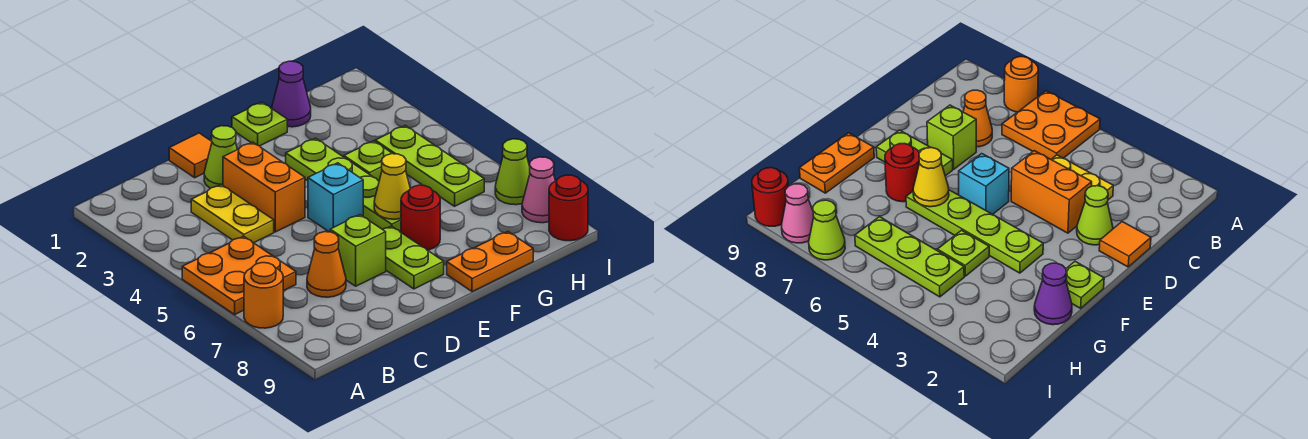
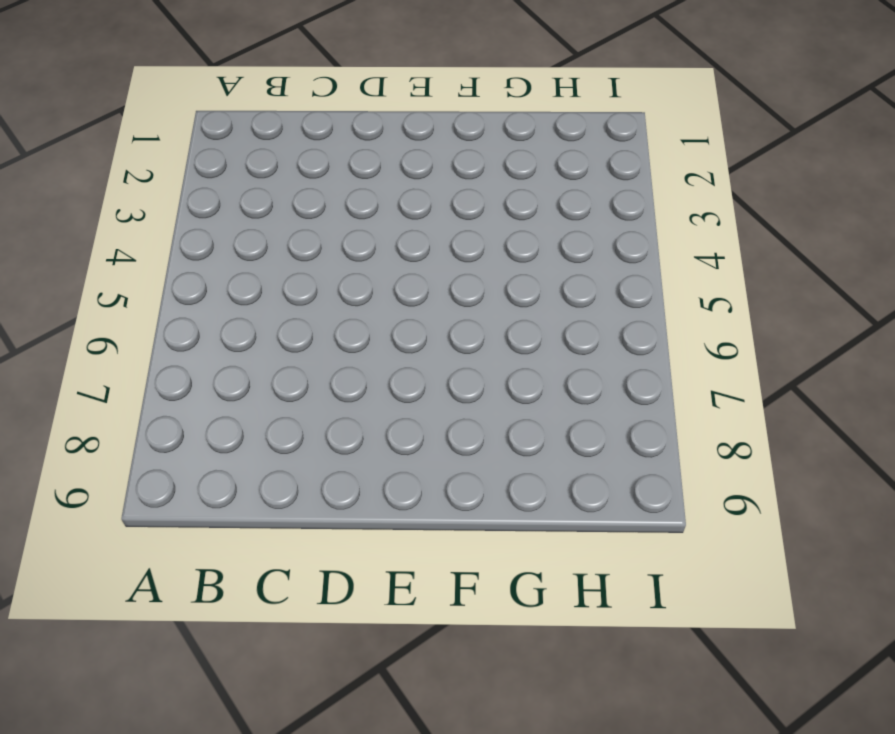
none -> orange 2x2 plate [182,236,296,314]
none -> orange 1x1 round brick [244,263,283,328]
none -> yellow 1x2 plate [191,185,274,243]

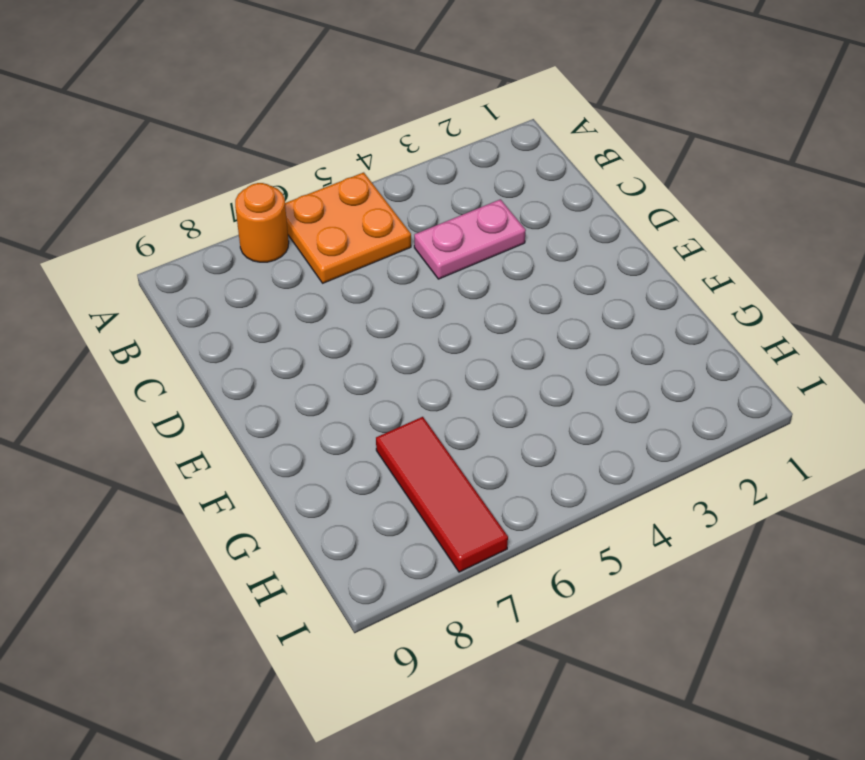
pink 1x2 plate [414,199,526,279] -> yellow 1x2 plate [191,185,274,243]
red 1x3 tile [376,417,508,572] -> lime 1x1 cone [495,139,530,205]
none -> orange 1x1 cone [307,232,346,297]
none -> orange 1x1 tile [169,133,212,178]
none -> lime 1x1 cone [204,126,237,188]

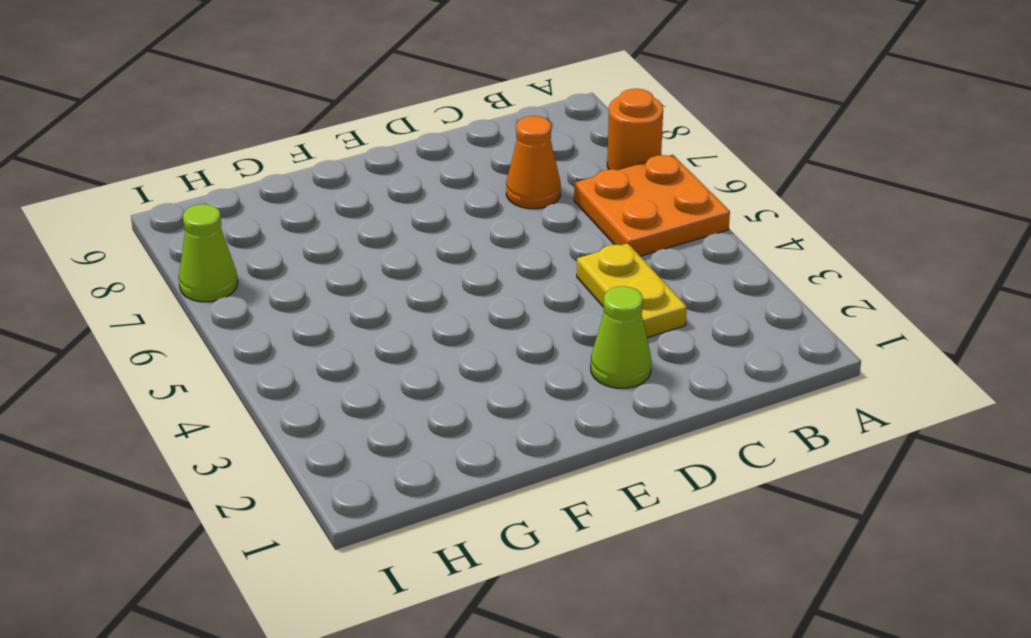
none -> orange 1x1 tile [169,133,212,178]
none -> orange 1x2 brick [223,142,305,232]
none -> lime 1x1 brick [330,215,386,286]

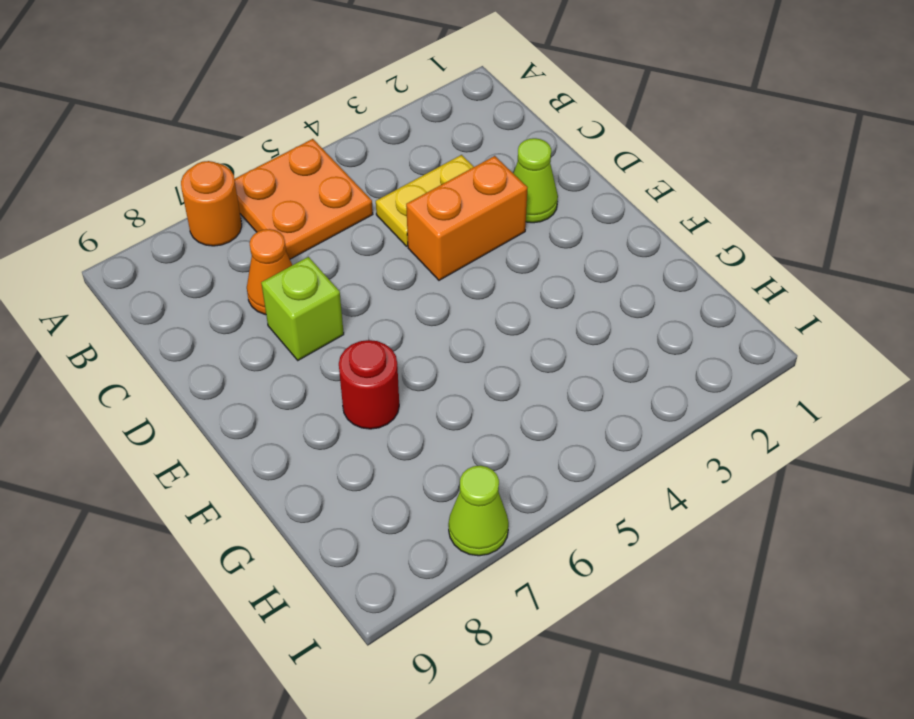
none -> orange 1x1 tile [169,133,212,178]
none -> cyan 1x1 brick [308,163,363,232]
none -> lime 1x2 plate [382,226,444,289]

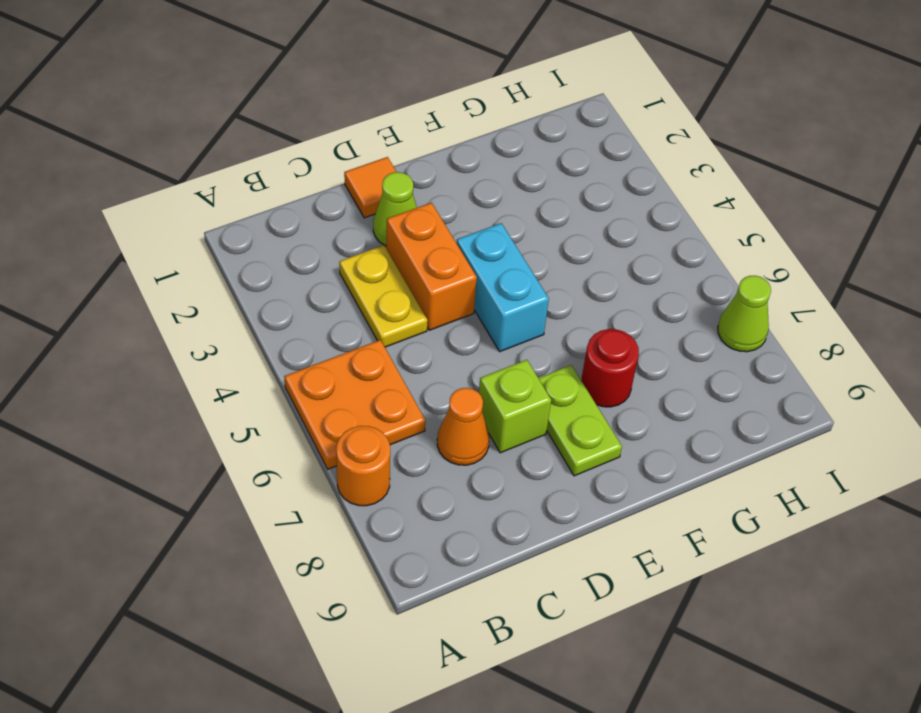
cyan 1x2 brick [457,223,549,352] -> cyan 1x1 brick [308,163,363,232]
none -> lime 1x1 plate [232,102,287,146]
none -> lime 1x4 plate [286,138,401,232]
none -> orange 1x2 plate [447,232,533,292]

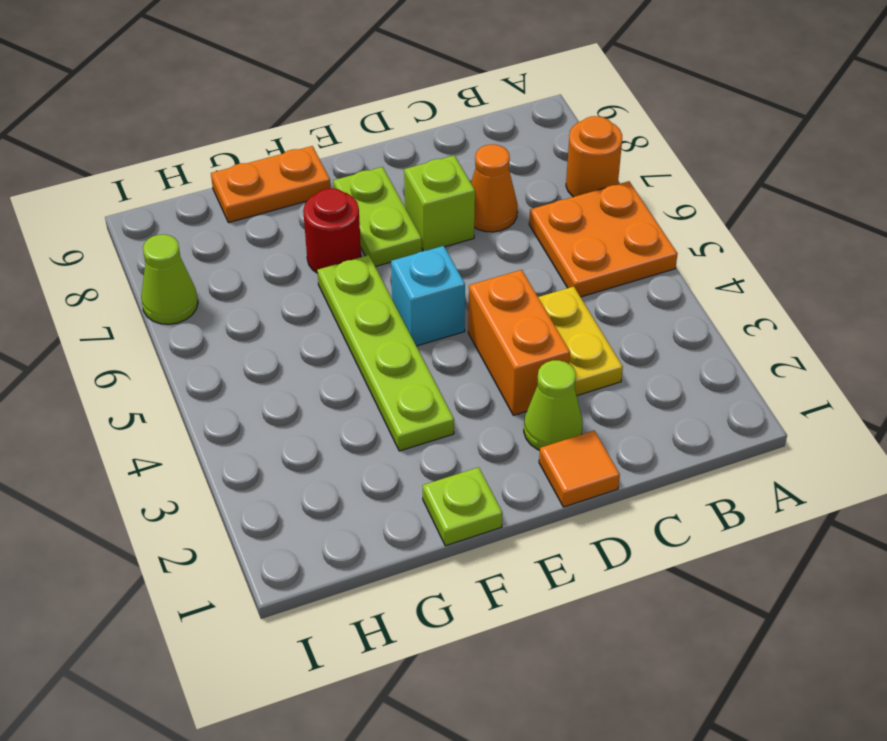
none -> purple 1x1 cone [272,61,311,127]
none -> lime 1x1 plate [344,141,392,181]
none -> lime 1x3 plate [375,126,484,206]

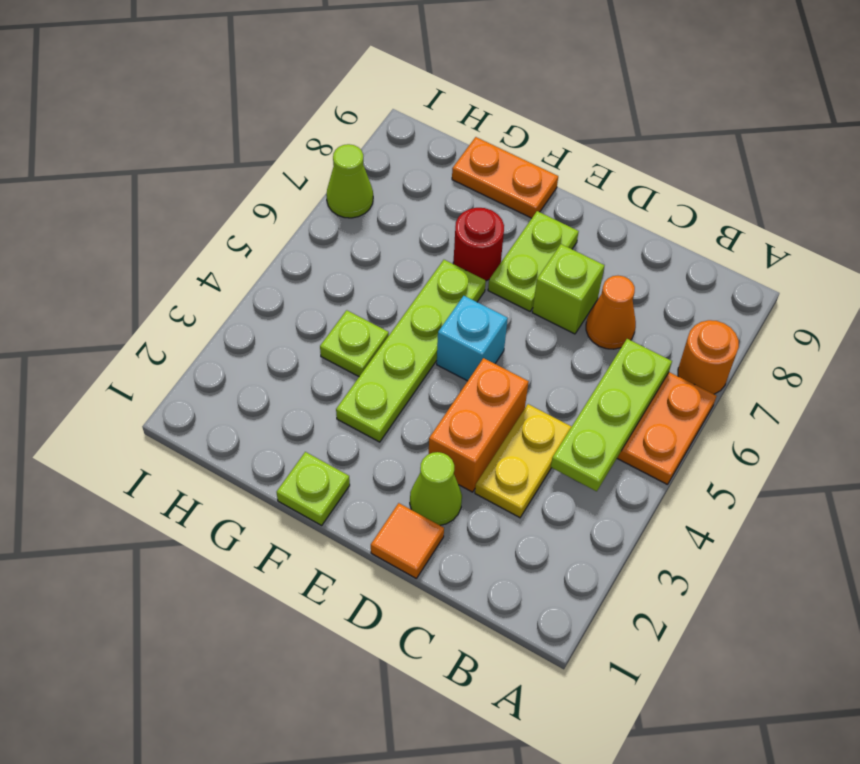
lime 1x3 plate [551,339,672,491] -> lime 1x3 plate moved to [375,126,484,206]
none -> purple 1x1 cone [272,61,311,127]
none -> pink 1x1 cone [522,157,555,223]
none -> red 1x1 round brick [549,175,588,241]

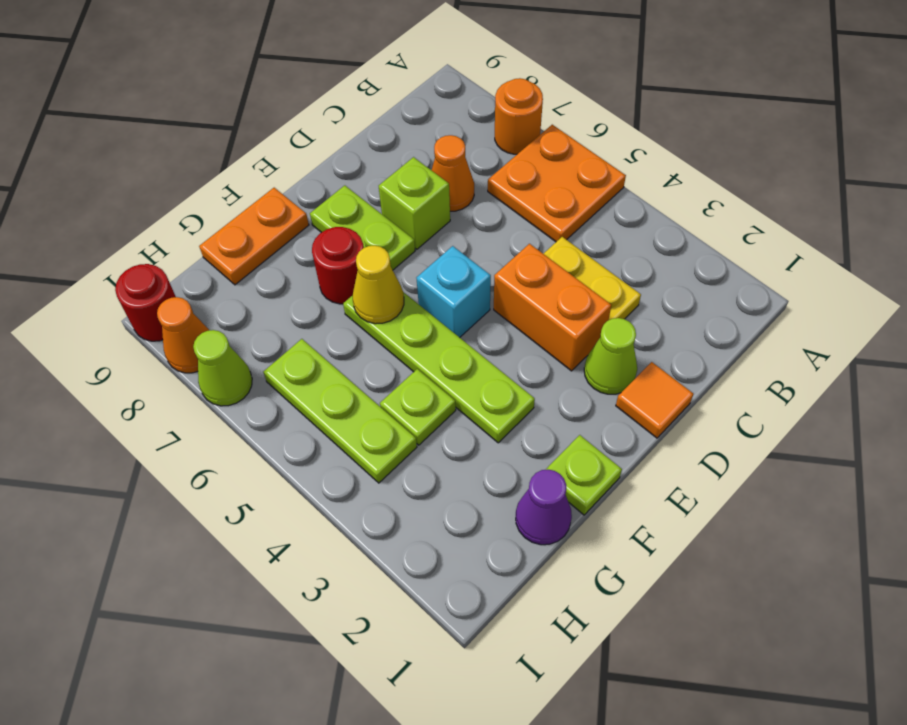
orange 1x1 cone [157,297,209,373] -> pink 1x1 cone [522,157,555,223]

